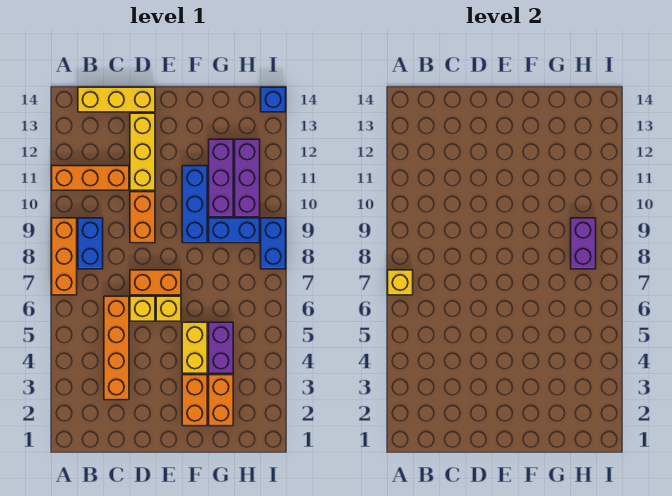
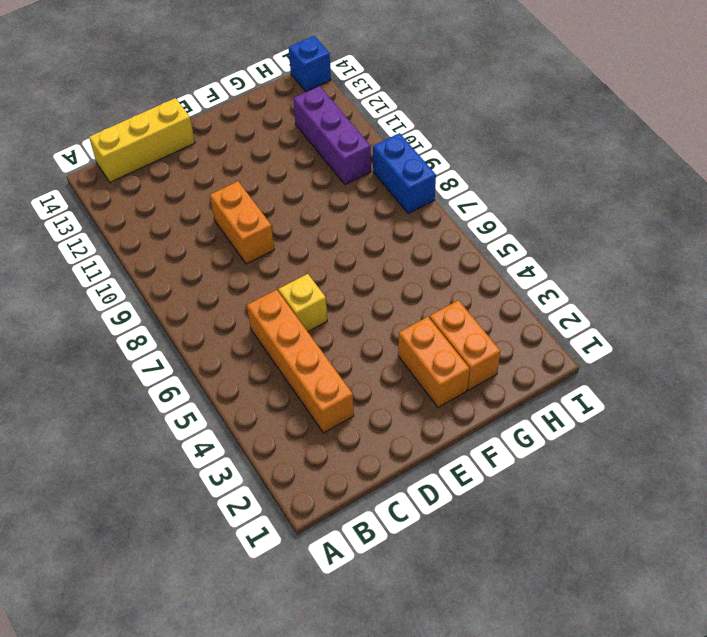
none -> orange 1x3 brick [52,218,77,295]
none -> orange 1x3 brick [52,166,129,190]
none -> blue 1x2 brick [78,218,103,269]

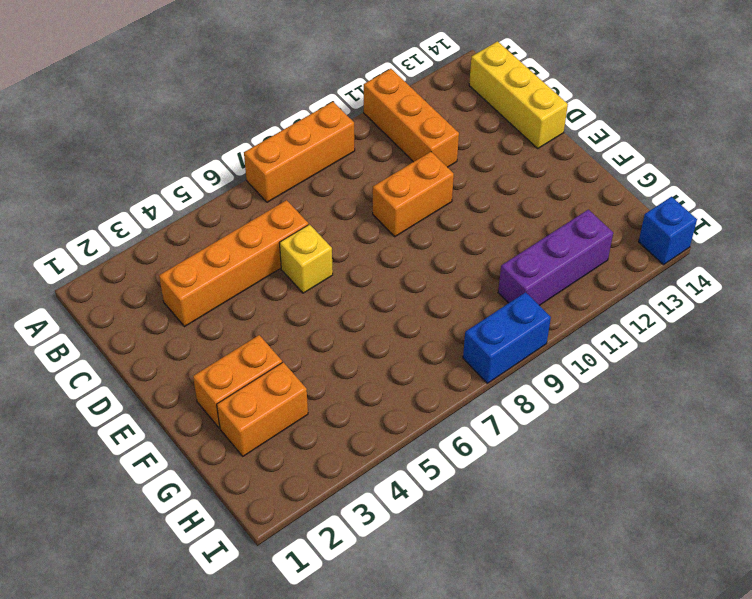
none -> blue 1x2 brick [78,218,103,269]
none -> orange 1x2 brick [130,270,181,295]
none -> yellow 1x3 brick [130,113,155,190]

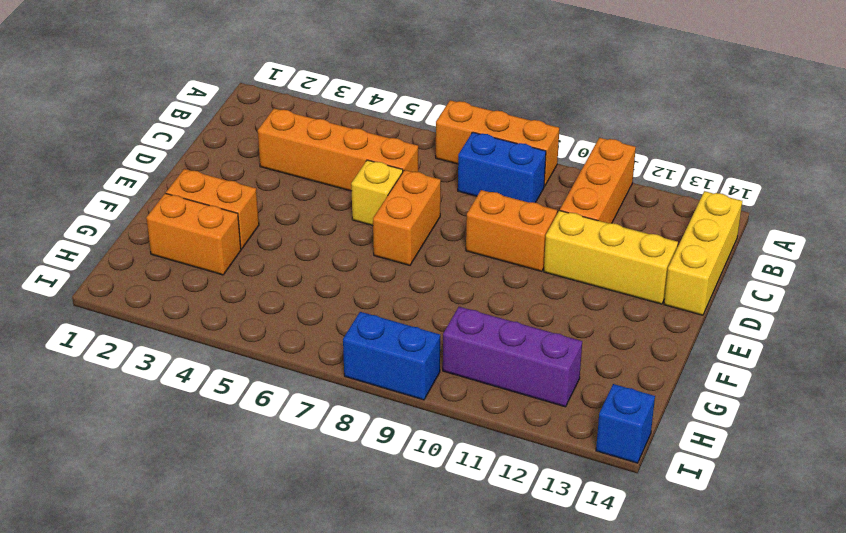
none -> yellow 1x1 brick [156,296,181,321]
none -> yellow 1x2 brick [182,322,207,373]
none -> blue 1x3 brick [182,166,207,243]

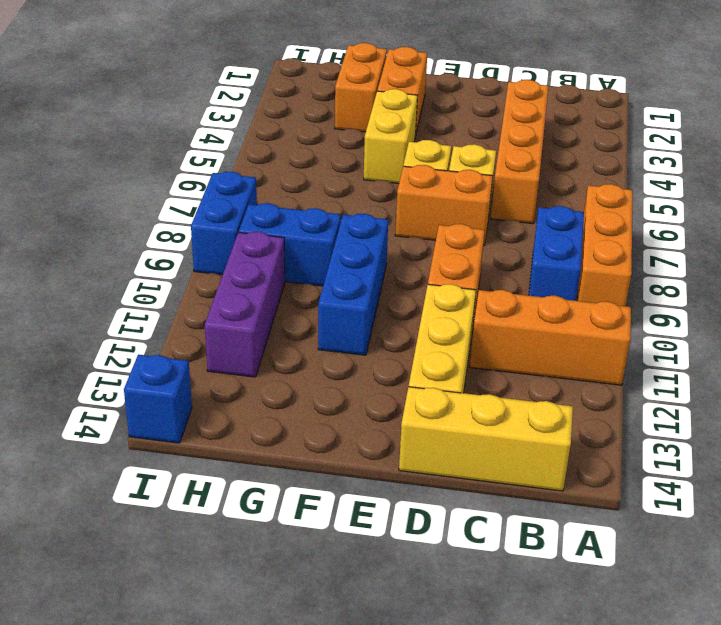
none -> purple 1x2 brick [209,322,233,373]
none -> purple 1x3 brick [209,139,233,217]
none -> yellow 1x1 brick [388,270,413,295]

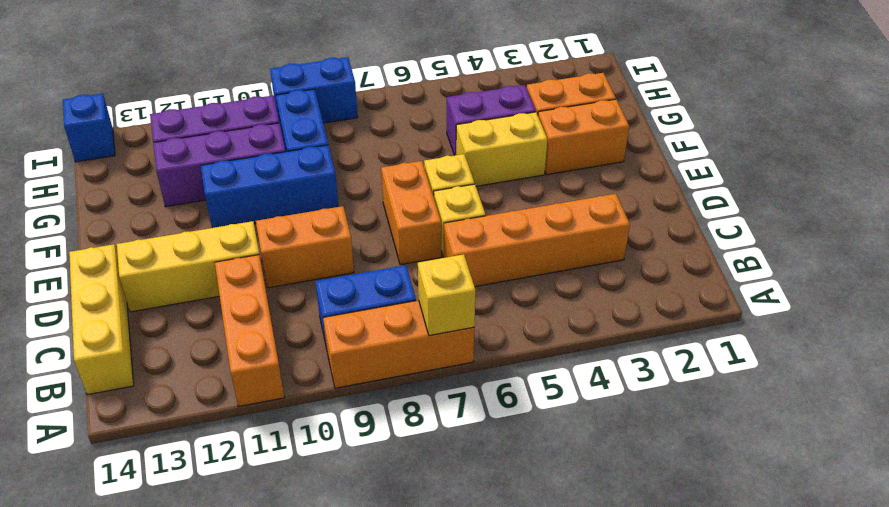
none -> purple 1x2 brick [571,218,596,269]

